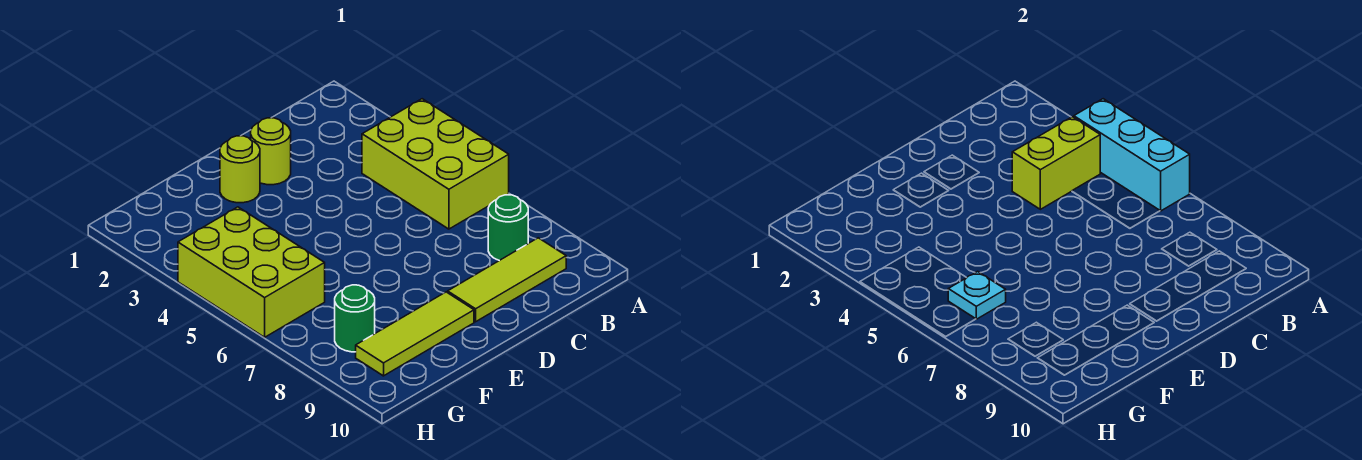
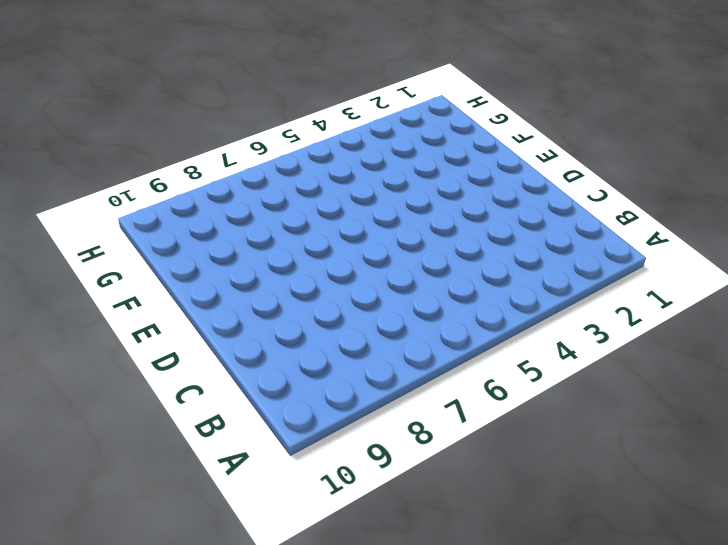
none -> lime 2x3 brick [362,99,509,229]
none -> green 1x1 round brick [488,195,528,261]

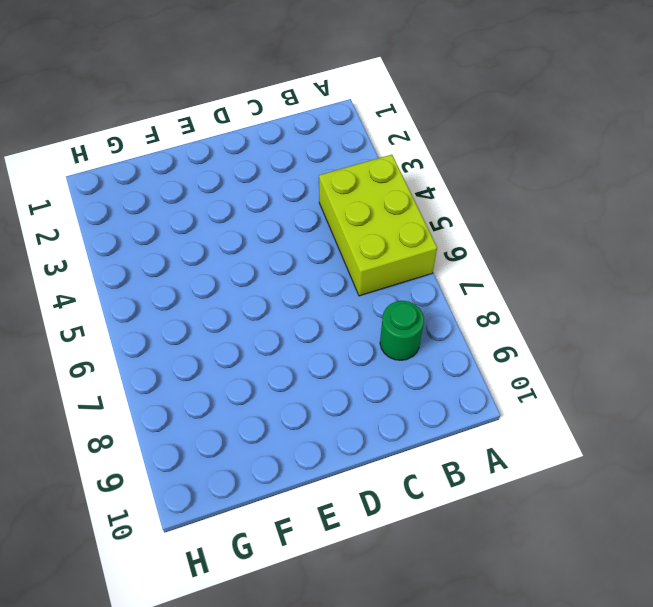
none -> lime 1x3 tile [448,238,566,322]
none -> lime 1x1 round brick [251,118,291,185]

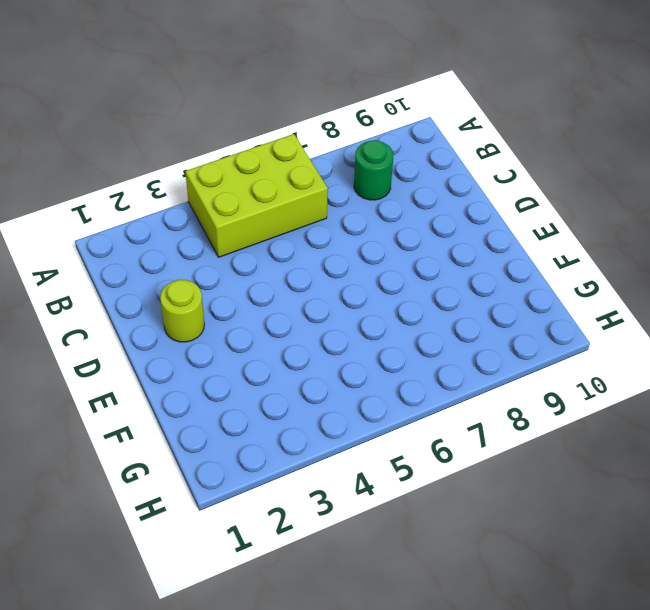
none -> lime 1x3 tile [448,238,566,322]
none -> lime 1x1 round brick [220,136,260,203]

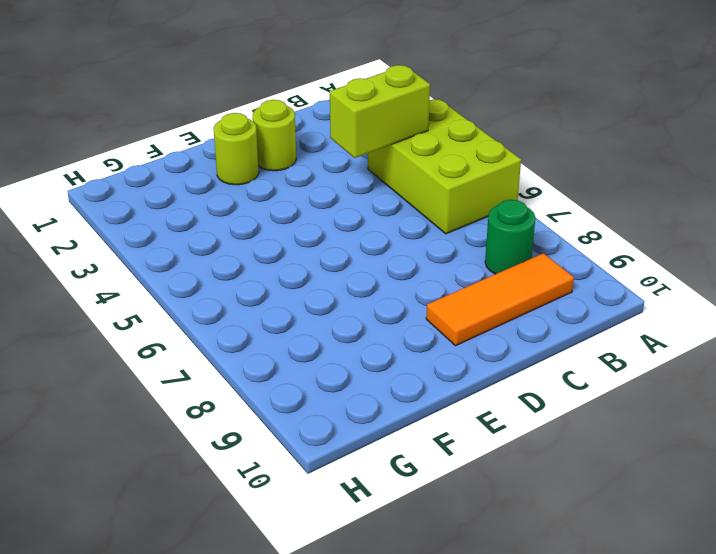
orange 1x3 tile [426,253,574,346] -> lime 1x3 tile [448,238,566,322]
none -> lime 1x3 tile [356,292,474,376]
none -> lime 2x3 brick [178,207,325,337]

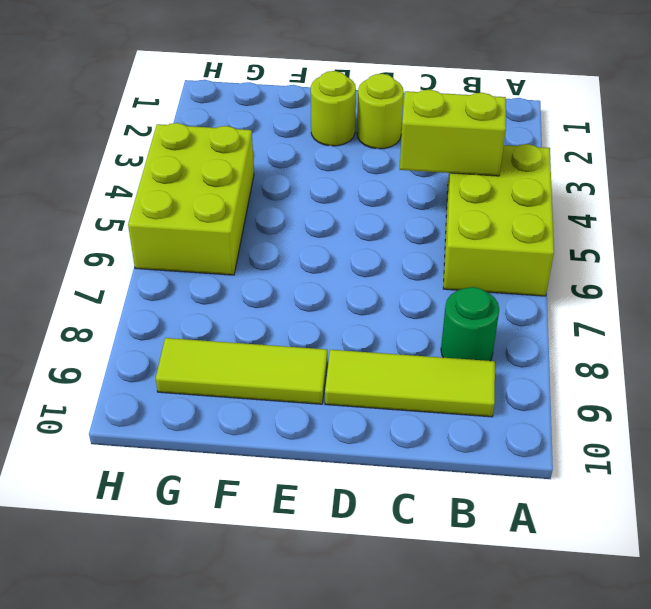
none -> green 1x1 round brick [335,285,375,352]
none -> cyan 1x3 brick [1074,99,1190,211]

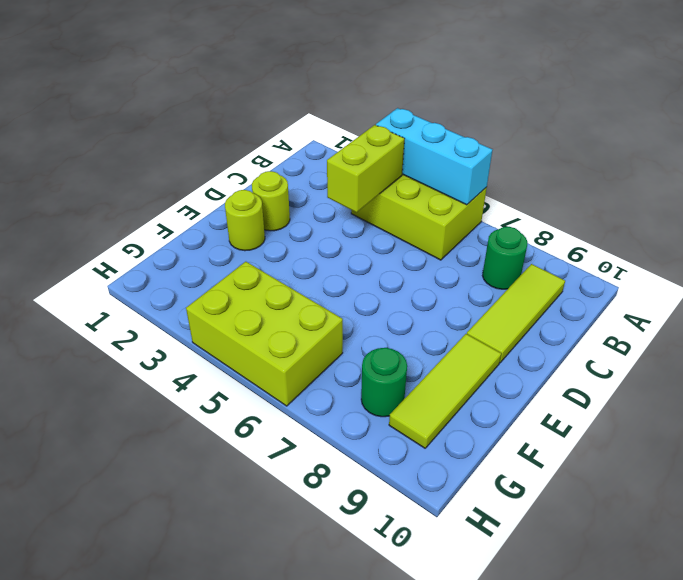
none -> cyan 1x1 plate [948,271,1006,319]

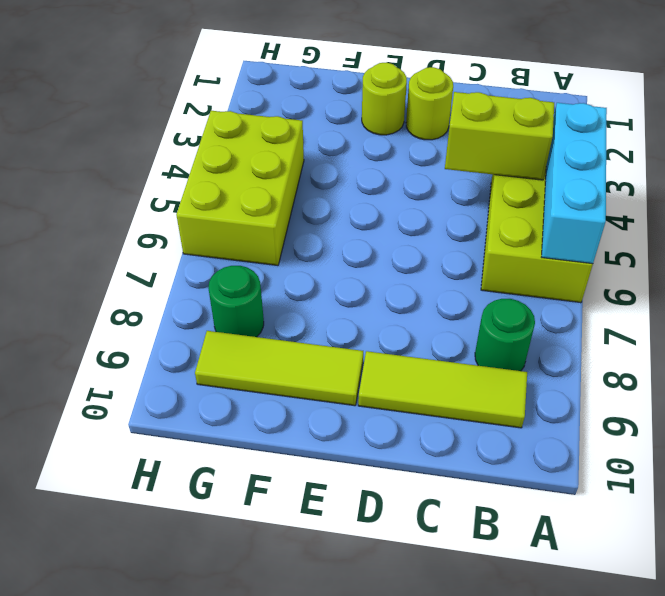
none -> cyan 1x1 plate [948,271,1006,319]

